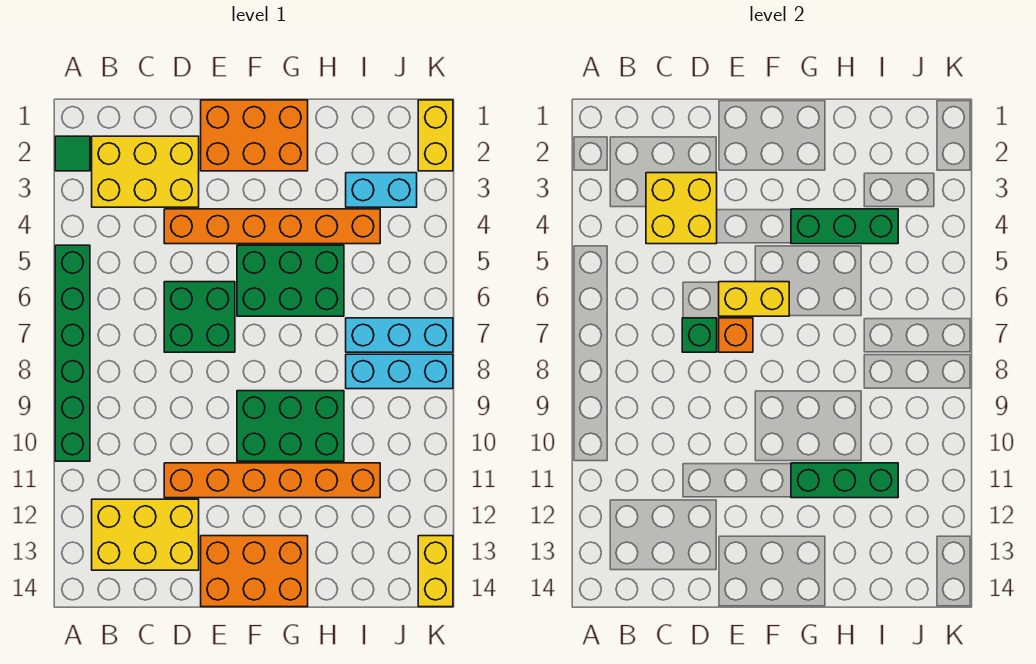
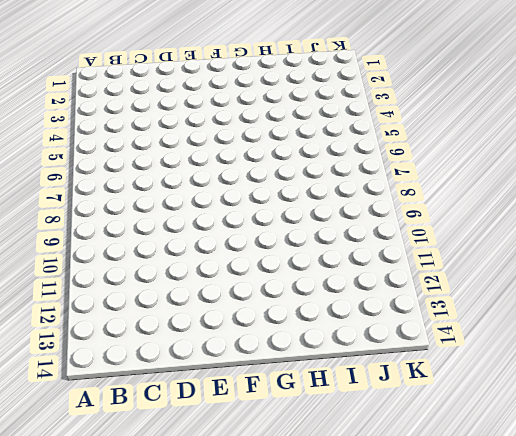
none -> green 1x1 tile [55,136,90,171]
none -> green 1x6 brick [55,245,90,461]
none -> yellow 2x3 brick [92,136,199,207]

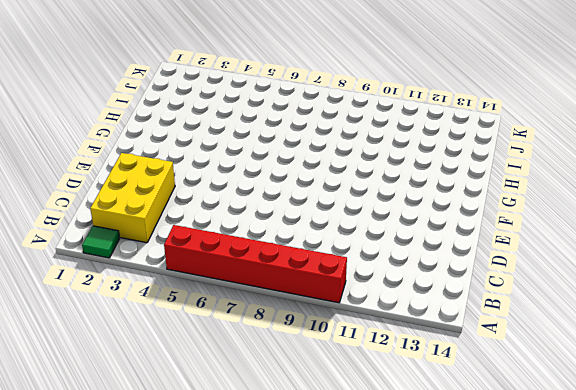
red 1x6 brick [164,225,347,303] -> green 1x6 brick [55,245,90,461]
none -> yellow 2x3 brick [92,499,199,570]
none -> orange 1x6 brick [164,209,380,244]
none -> green 2x2 brick [164,282,235,352]

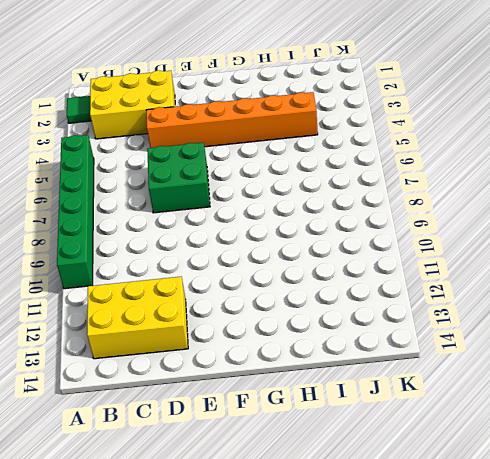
none -> orange 1x6 brick [164,463,380,498]
none -> orange 2x3 brick [201,100,308,171]
none -> orange 2x3 brick [201,536,308,607]

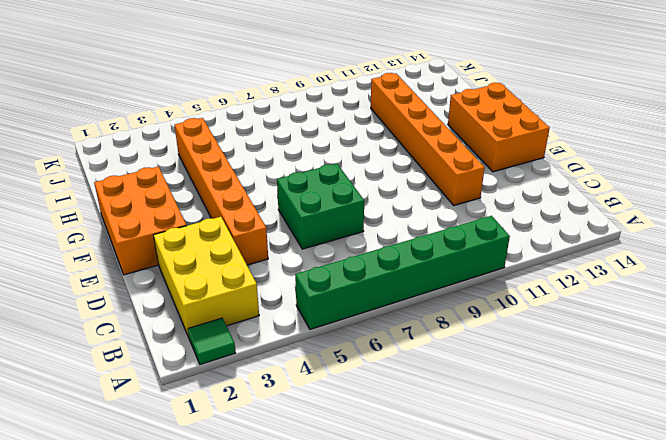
none -> yellow 2x3 brick [92,499,199,570]
none -> green 2x3 brick [237,245,344,316]
none -> green 2x3 brick [237,391,344,461]

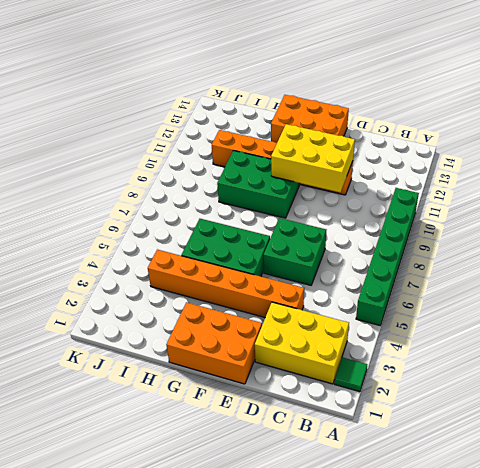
yellow 2x3 brick [271,124,355,192] -> yellow 2x3 brick moved to [92,499,199,570]
none -> cyan 1x2 brick [346,173,417,207]
none -> cyan 1x3 brick [346,318,453,352]
none -> cyan 1x3 brick [346,354,453,389]

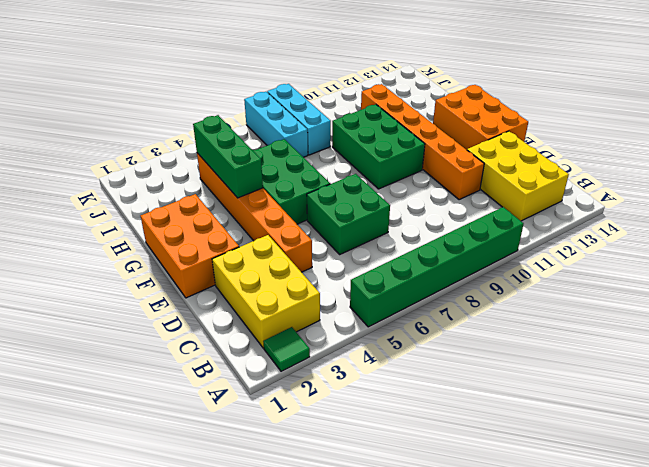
none -> cyan 1x2 brick [346,173,417,207]
none -> yellow 1x2 brick [418,100,453,171]
none -> yellow 1x2 brick [418,536,453,607]

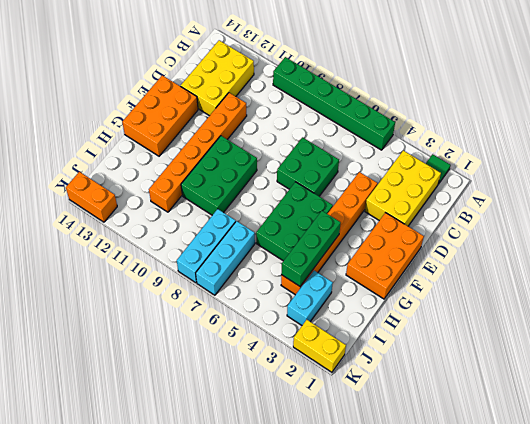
orange 1x2 brick [66,172,117,222] -> yellow 1x2 brick [418,536,453,607]
none -> yellow 2x2 brick [646,173,717,244]
none -> green 1x1 brick [682,318,717,352]
none -> yellow 1x2 brick [719,282,789,316]

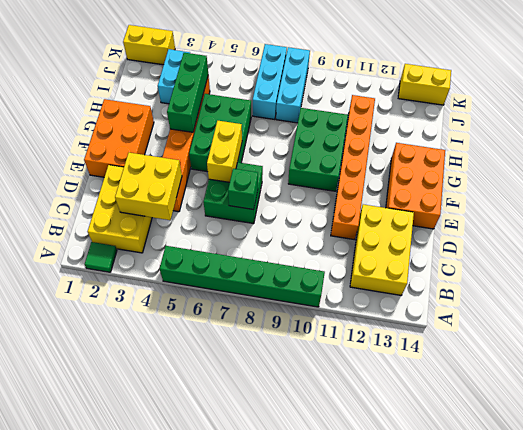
none -> orange 1x1 brick [719,318,753,352]
none -> green 1x3 brick [791,463,898,498]

